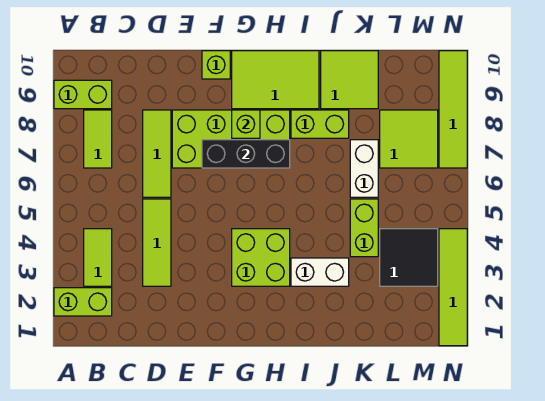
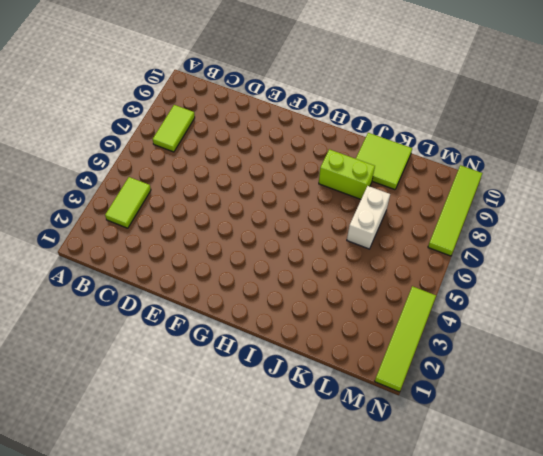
none -> lime 1x2 brick [54,288,112,316]
none -> lime 1x2 brick [54,80,112,109]
none -> lime 1x3 tile [143,199,171,286]

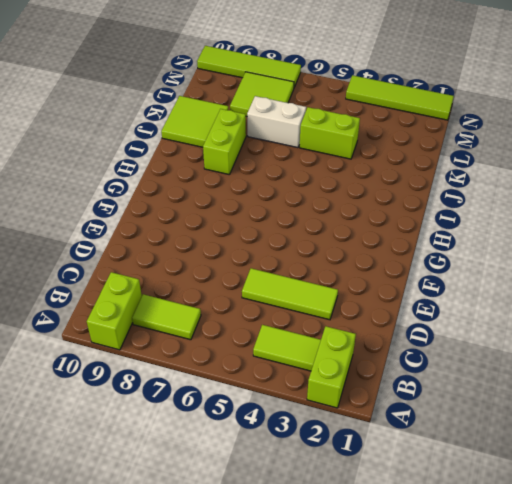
none -> lime 1x3 tile [143,110,171,197]
none -> lime 2x4 brick [172,110,290,168]
none -> lime 1x1 brick [202,51,230,79]

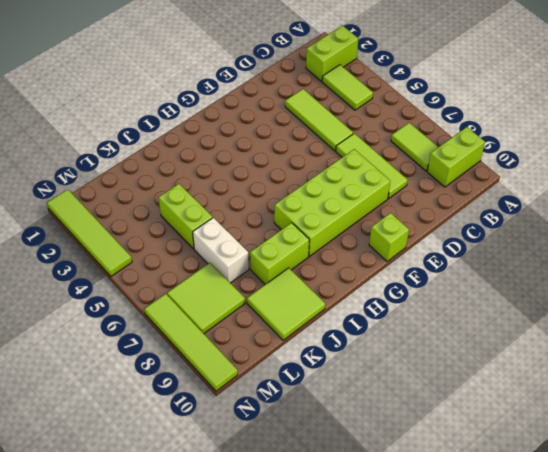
none -> lime 2x2 brick [232,229,290,286]
none -> lime 2x3 tile [232,51,319,109]
none -> white 1x2 brick [291,258,349,286]

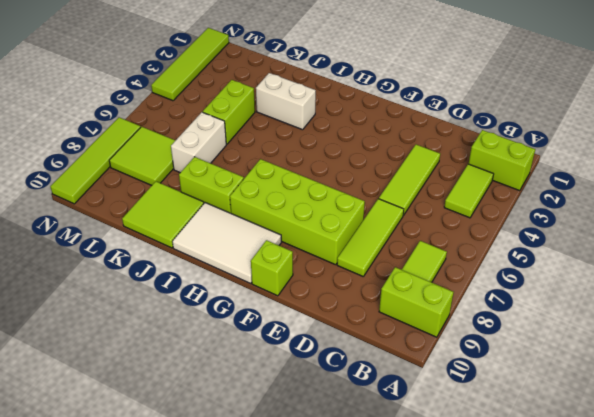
white 2x3 tile [172,203,281,283] -> lime 2x3 tile [232,51,319,109]
none -> lime 2x2 brick [232,229,290,286]
none -> black 2x2 tile [380,229,438,286]
none -> black 1x3 brick [202,140,290,168]

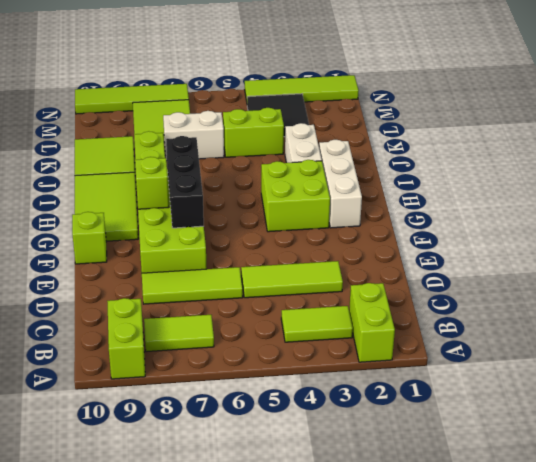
white 1x3 brick [319,140,362,228] -> none

